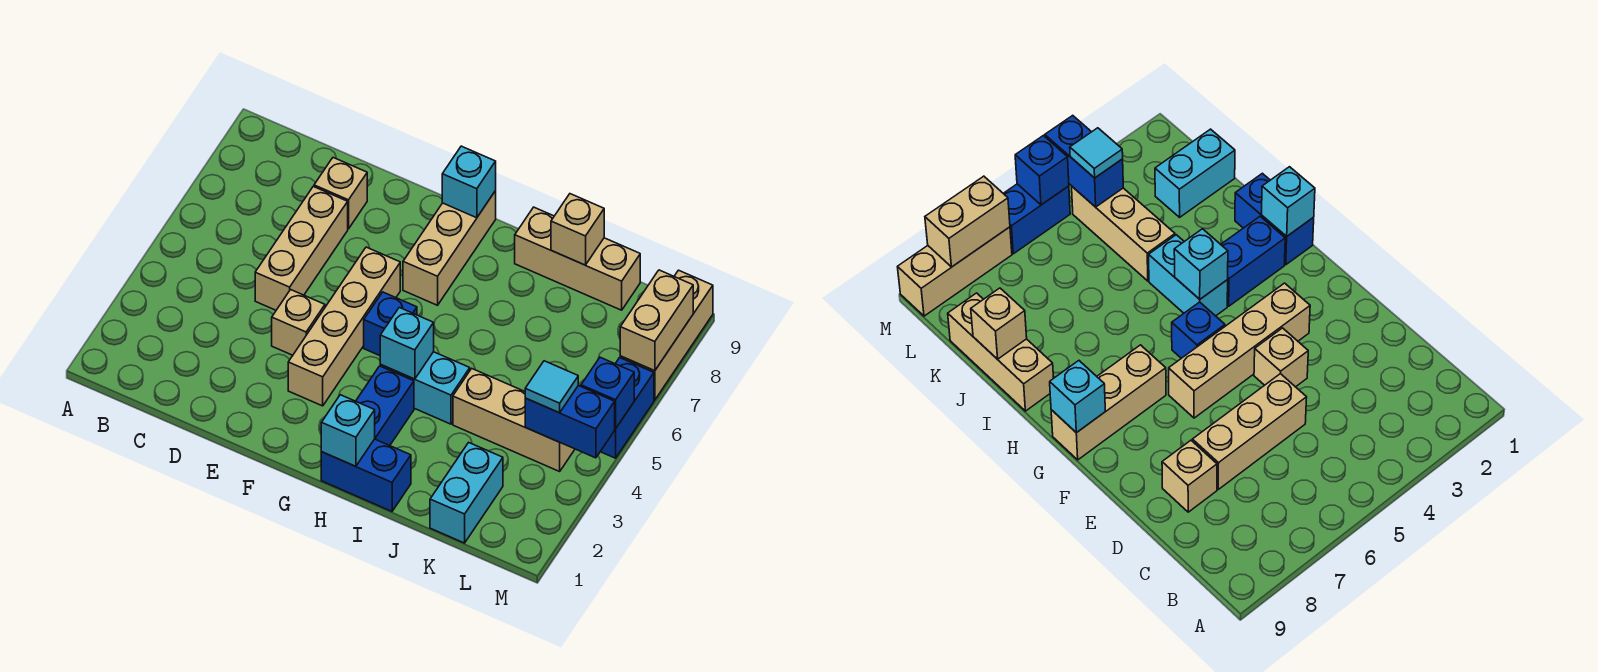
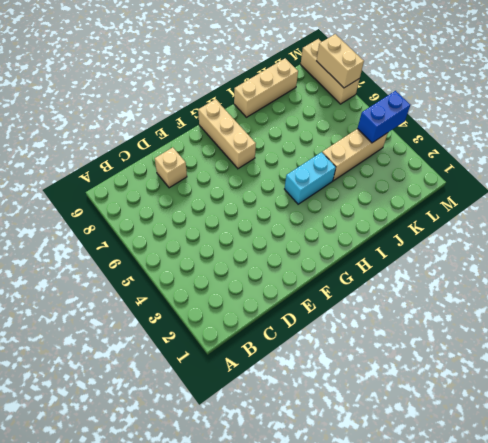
none -> tan 1x3 brick [255,186,348,310]
none -> tan 1x1 brick [272,290,325,355]
none -> tan 1x4 brick [288,247,400,406]

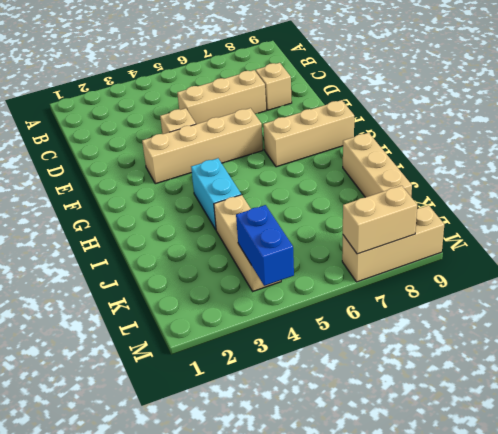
none -> blue 1x1 brick [364,292,417,356]
none -> blue 1x2 brick [321,439,411,511]
none -> blue 1x2 brick [356,366,414,446]

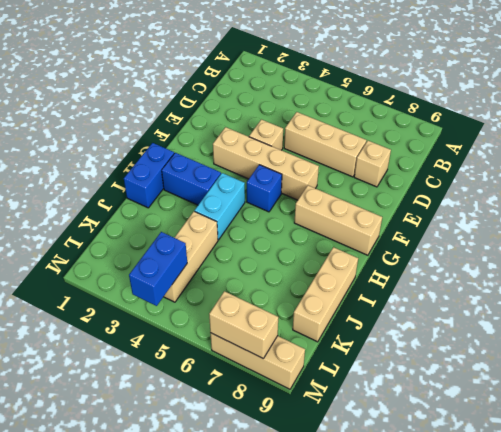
none -> cyan 1x2 brick [430,442,503,543]
none -> blue 1x2 brick [600,358,654,458]
none -> cyan 1x1 brick [442,146,496,218]

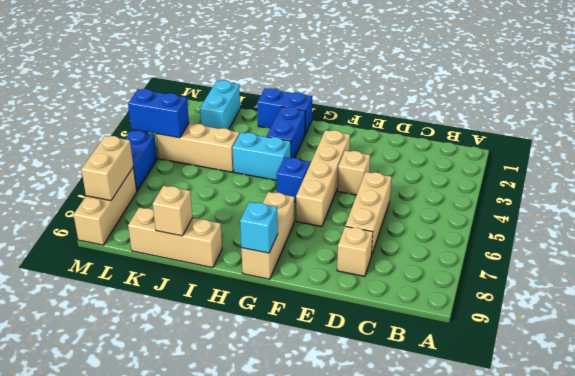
none -> cyan 1x1 brick [321,395,375,466]
none -> cyan 1x1 brick [380,308,434,379]
none -> blue 1x1 brick [581,357,634,429]

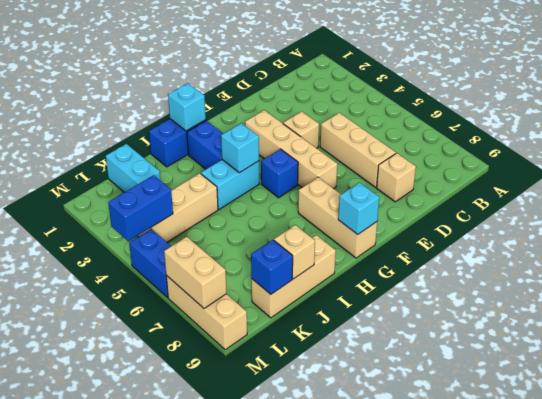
blue 1x1 brick [251,240,293,294] -> blue 1x1 brick moved to [581,357,634,429]
none -> cyan 1x1 tile [525,361,578,413]

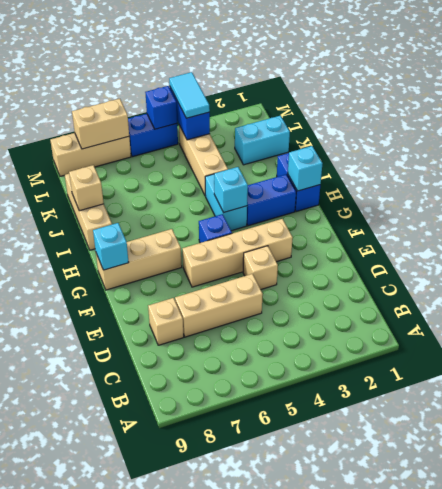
cyan 1x2 tile [169,72,210,118] -> cyan 1x1 tile [525,361,578,413]

